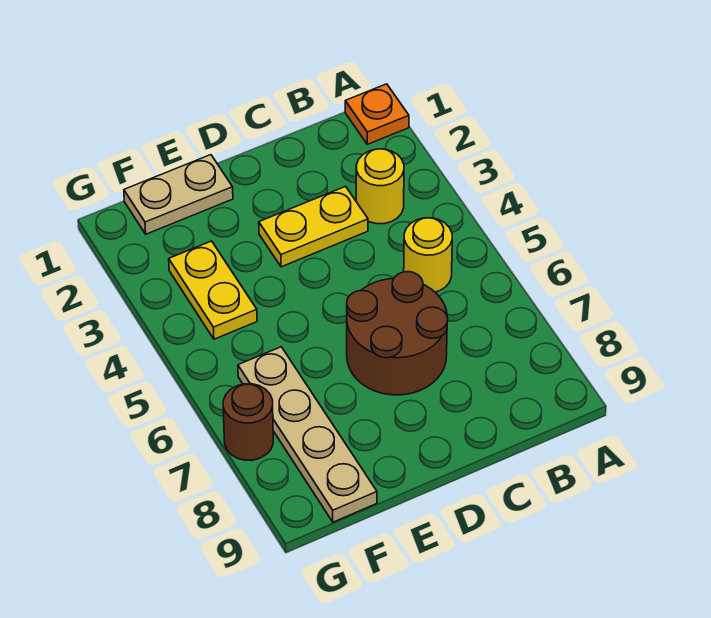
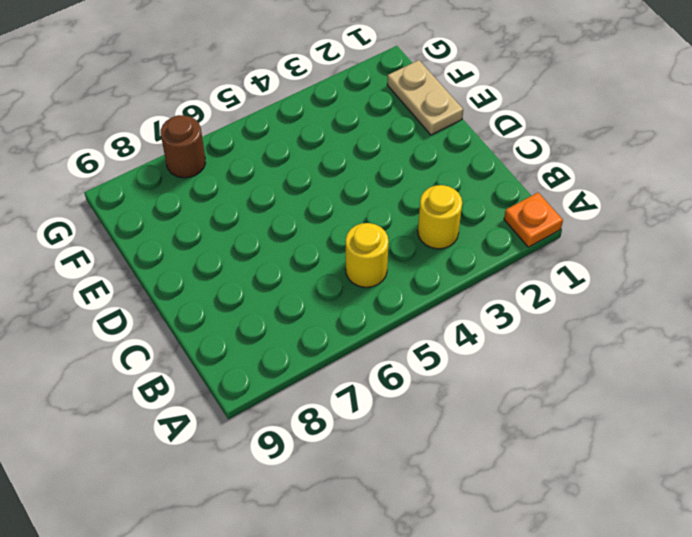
none -> yellow 1x2 plate [259,186,368,267]
none -> brown 2x2 round brick [347,272,448,395]

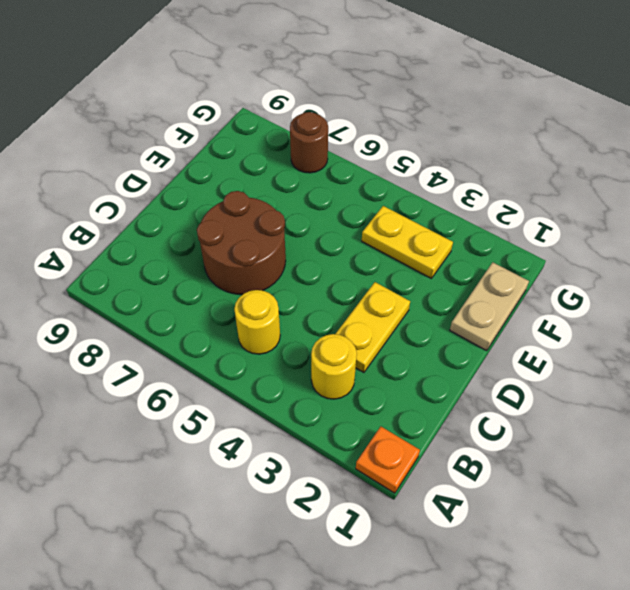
none -> tan 1x4 plate [238,347,377,522]

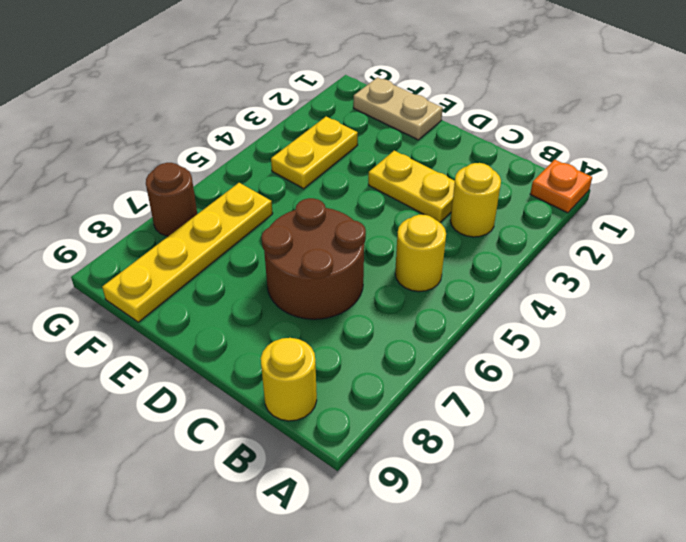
yellow 1x1 round brick [261,338,317,421] -> none
yellow 1x4 plate [102,183,273,322] -> tan 1x4 plate [238,347,377,522]

